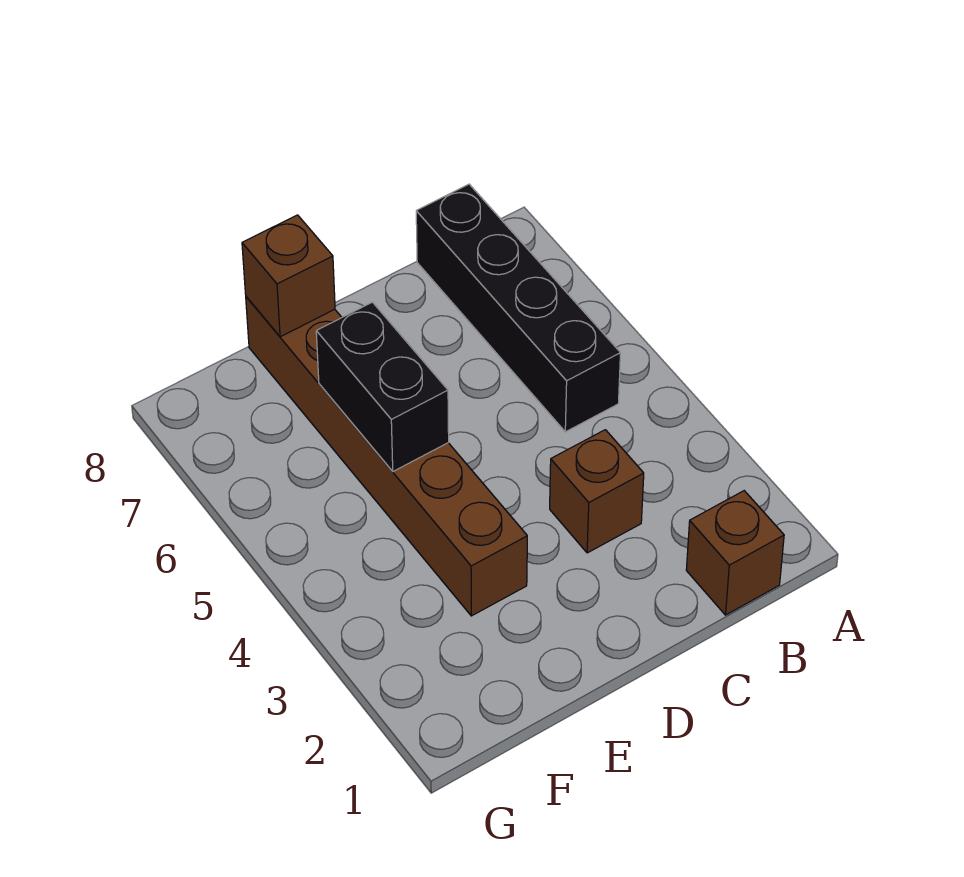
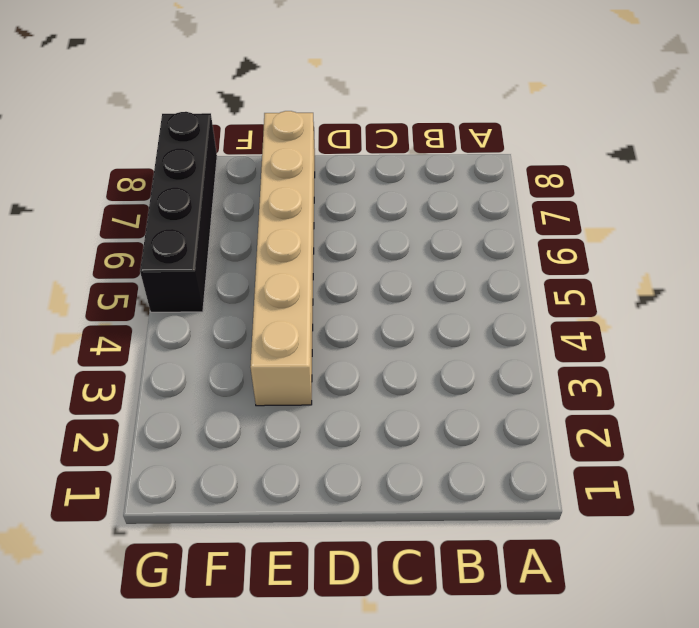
tan 1x6 brick [250,111,315,406] -> brown 1x6 brick [246,297,527,616]
black 1x4 brick [140,112,217,312] -> black 1x4 brick moved to [416,184,620,432]
none -> brown 1x1 brick [686,491,784,615]
none -> brown 1x1 brick [550,430,644,553]

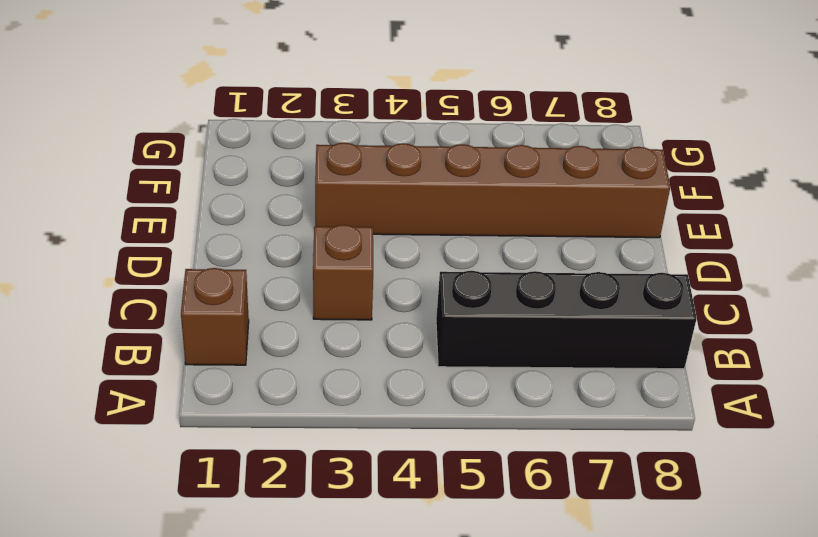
none -> black 1x2 brick [316,302,449,471]
none -> brown 1x1 brick [242,215,335,337]

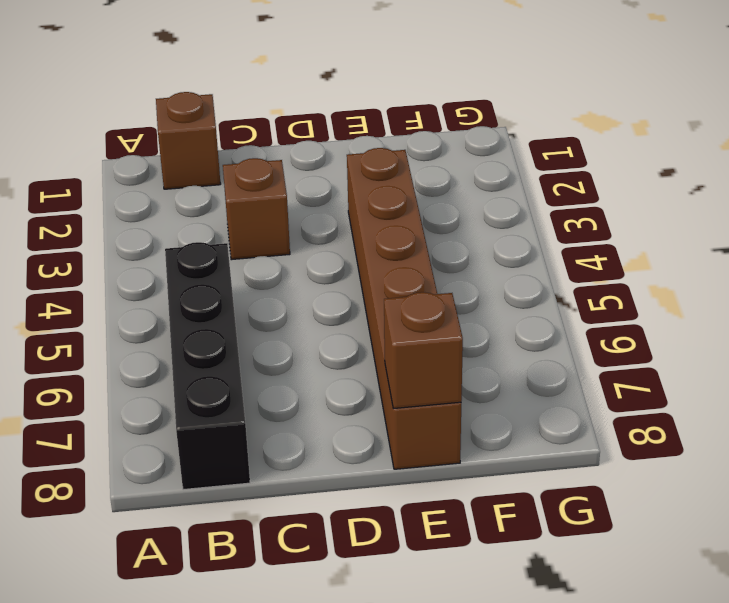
none -> black 1x2 brick [316,302,449,471]

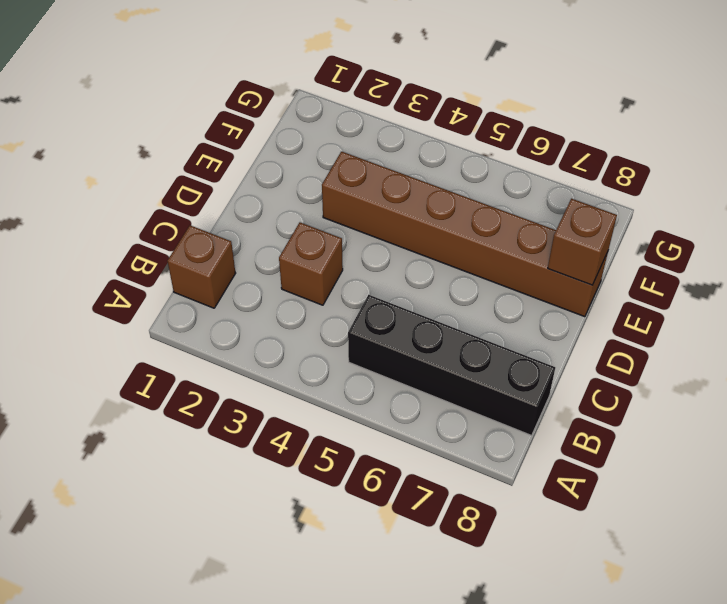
none -> black 1x2 brick [316,302,449,471]

